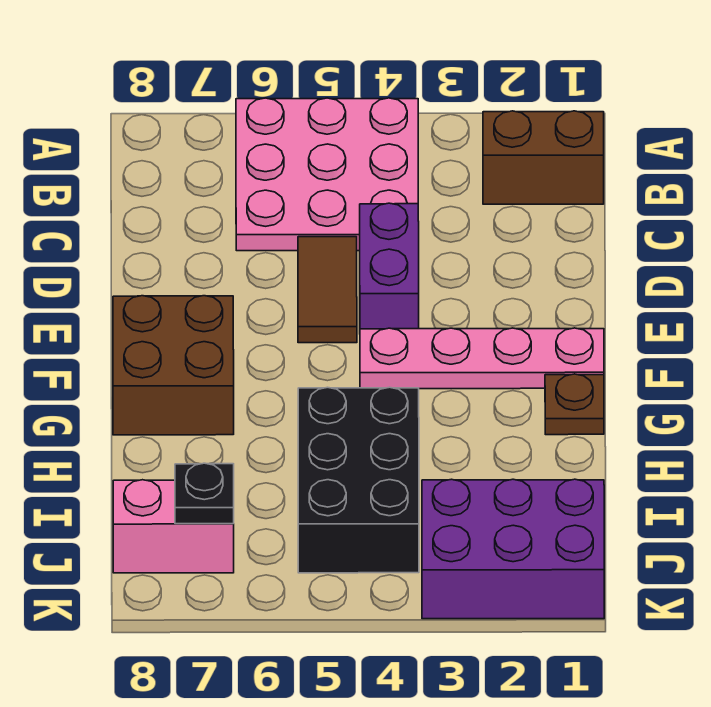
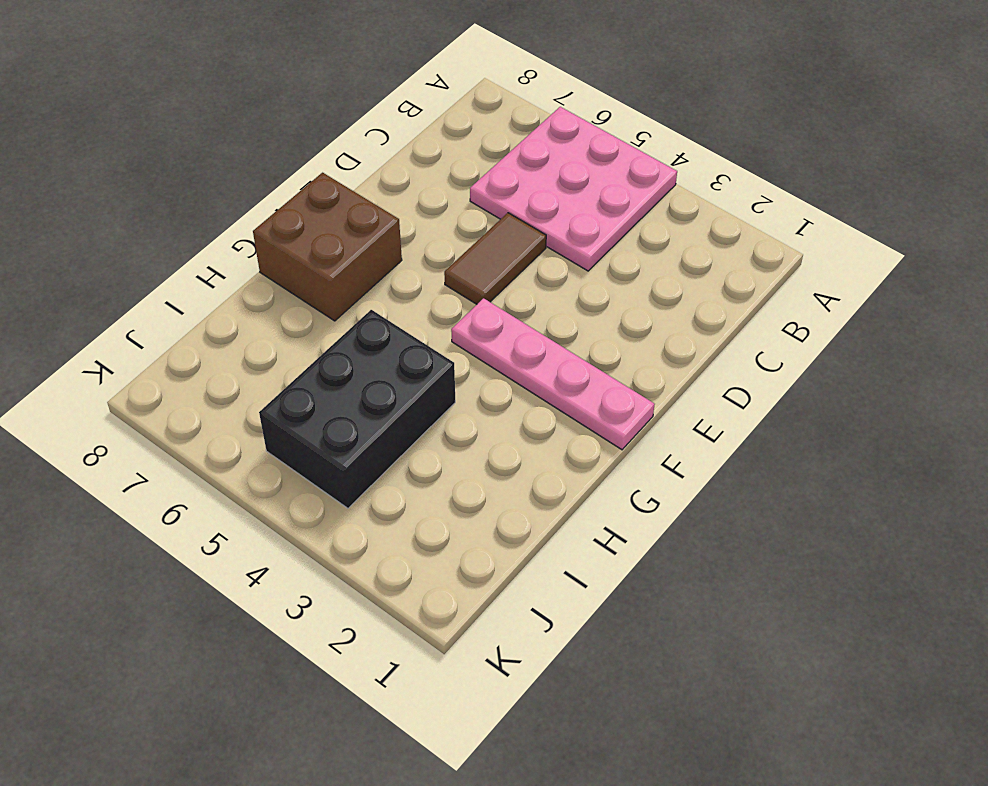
none -> brown 1x2 brick [483,111,604,204]
none -> purple 1x2 brick [360,203,419,329]

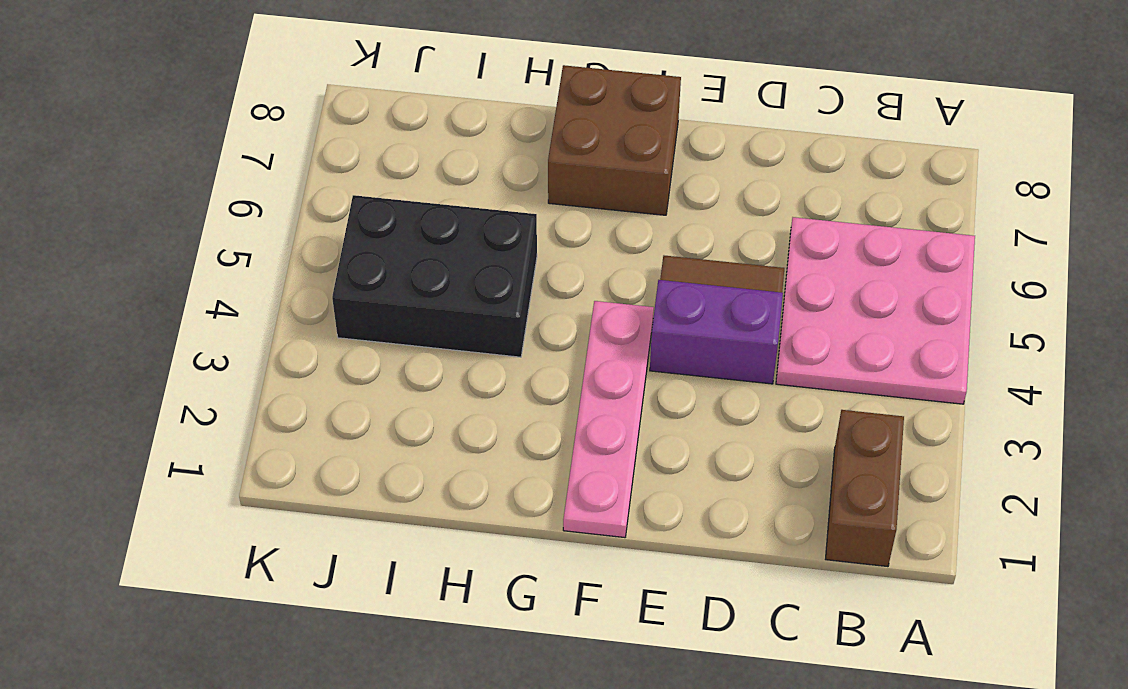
none -> brown 1x1 plate [545,374,604,435]
none -> purple 2x3 brick [422,479,604,619]

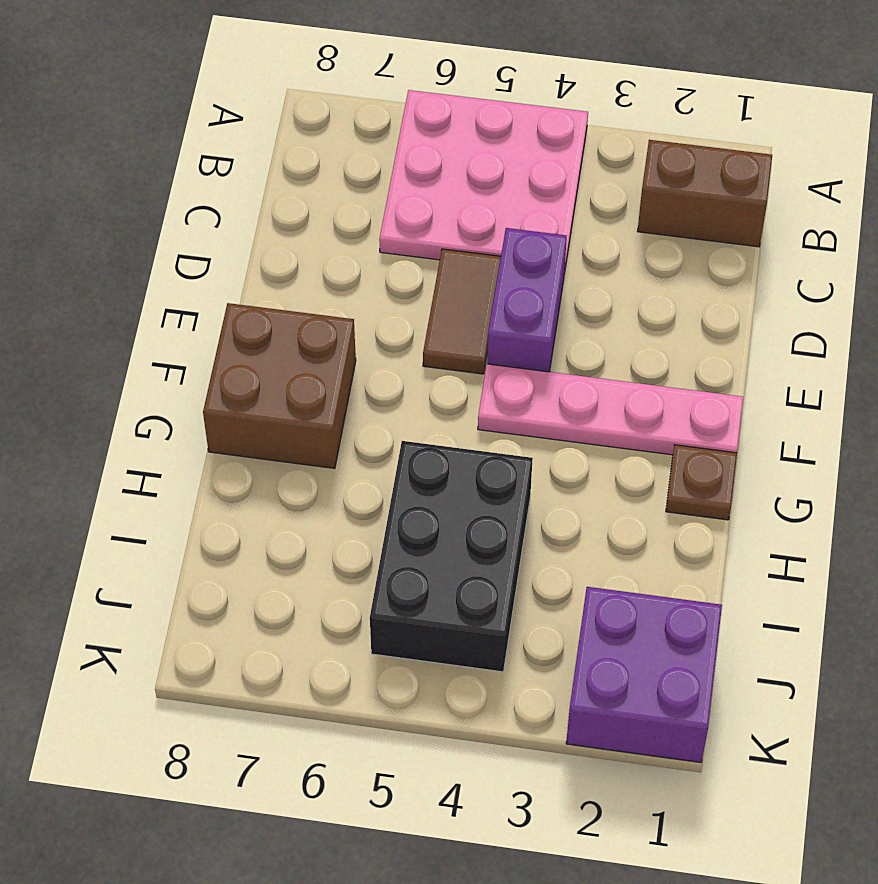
purple 2x2 brick [566,587,722,762] -> purple 2x3 brick [422,479,604,619]
none -> pink 1x2 brick [113,480,234,573]
none -> black 1x1 plate [175,463,234,524]

